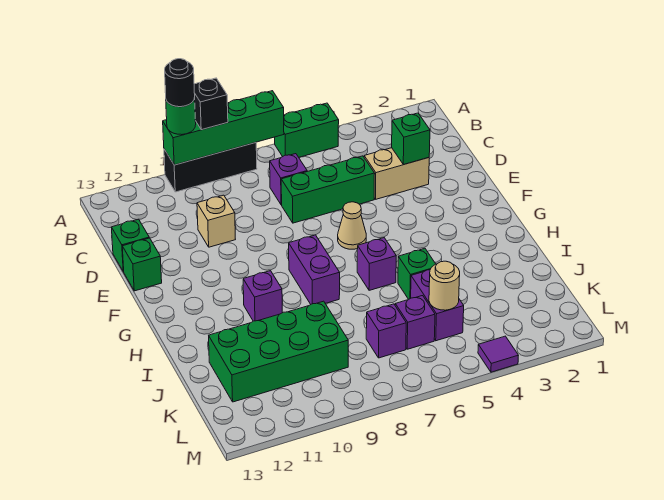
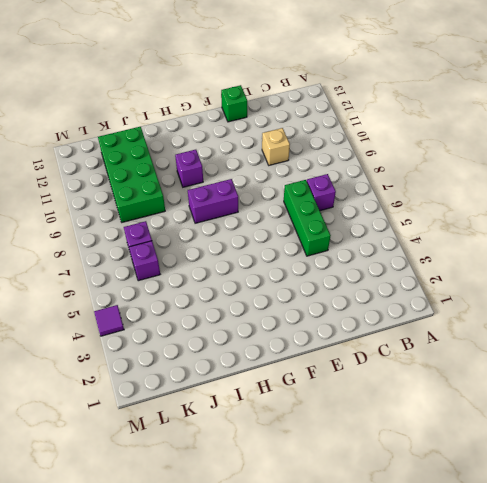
none -> green 1x2 brick [275,103,339,157]
none -> black 1x3 brick [164,143,257,192]
none -> tan 1x2 brick [364,148,429,199]

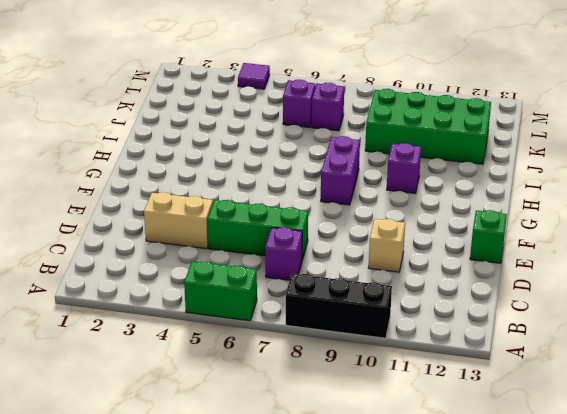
none -> green 1x1 brick [111,219,149,272]
none -> tan 1x1 cone [338,202,366,249]
none -> purple 1x1 brick [357,238,396,290]

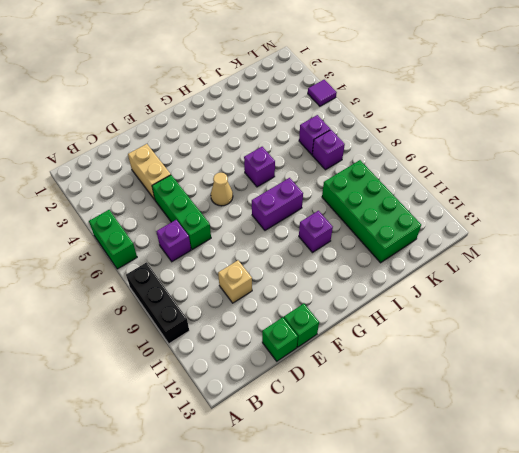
none -> green 1x1 brick [398,249,435,299]
none -> purple 1x2 brick [411,270,464,341]
none -> green 1x4 brick [163,91,284,165]

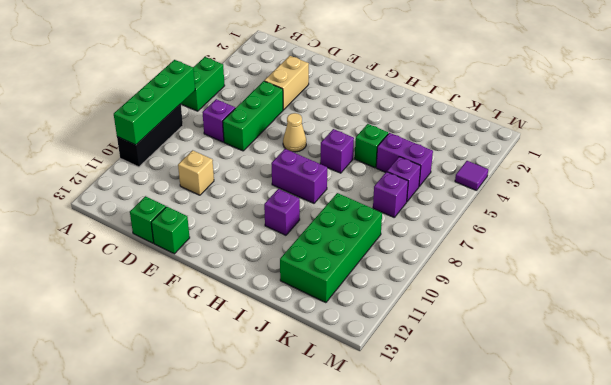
none -> green 1x1 brick [392,113,430,165]
none -> tan 1x1 round brick [429,261,460,310]
none -> black 1x1 brick [194,78,228,130]

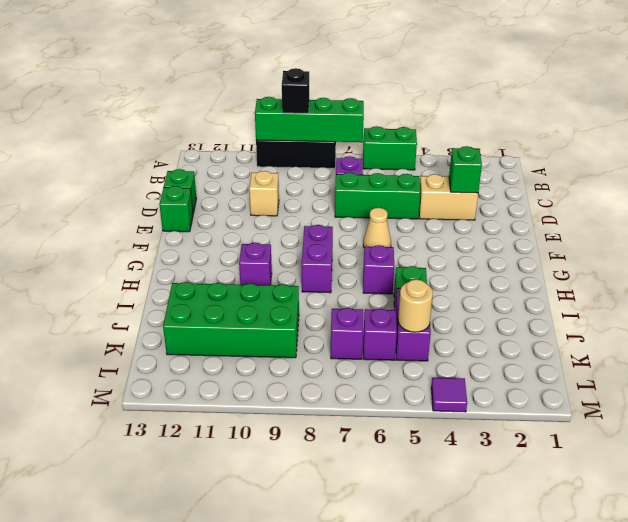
none -> green 1x1 round brick [166,98,196,135]
none -> black 1x1 round brick [165,59,195,107]

